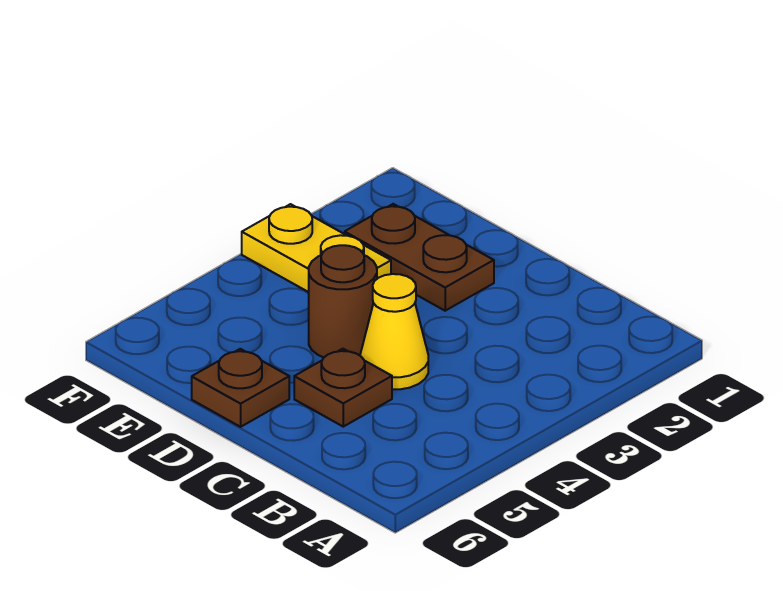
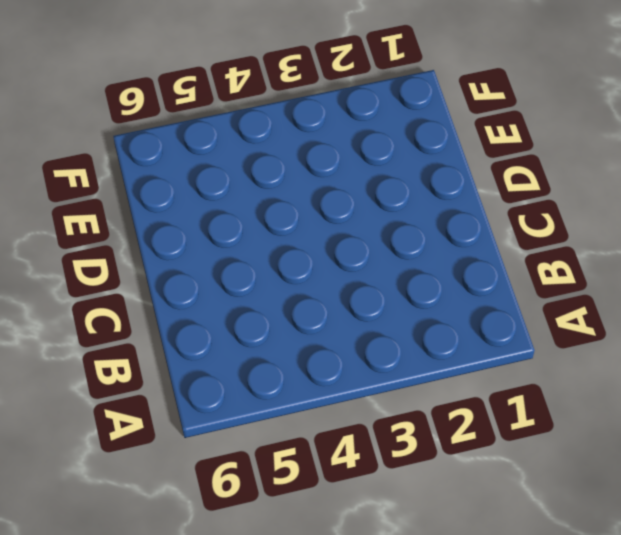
none -> yellow 1x1 cone [360,274,428,389]
none -> brown 1x1 plate [294,349,392,427]

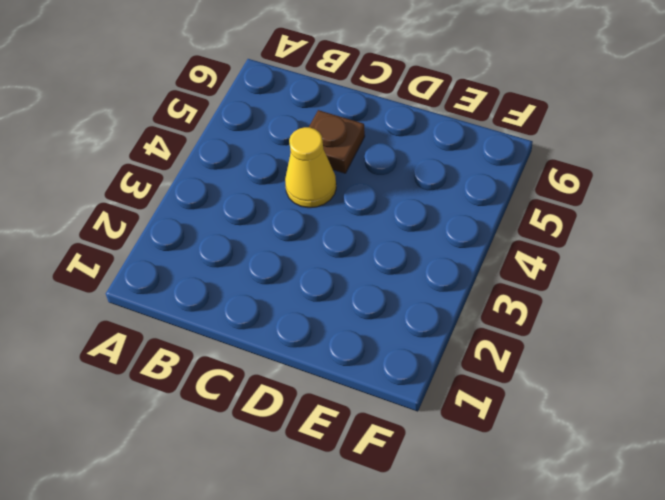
none -> brown 1x2 plate [345,204,494,311]
none -> brown 1x1 round brick [309,245,377,357]

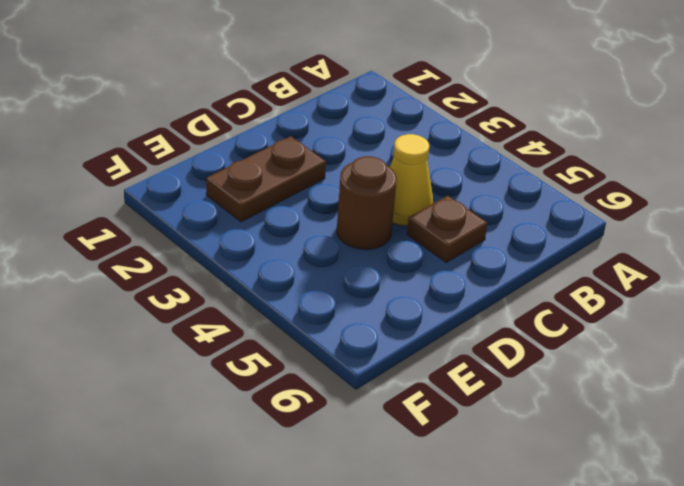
none -> brown 1x1 plate [192,349,289,427]
none -> yellow 1x2 plate [242,204,391,292]

